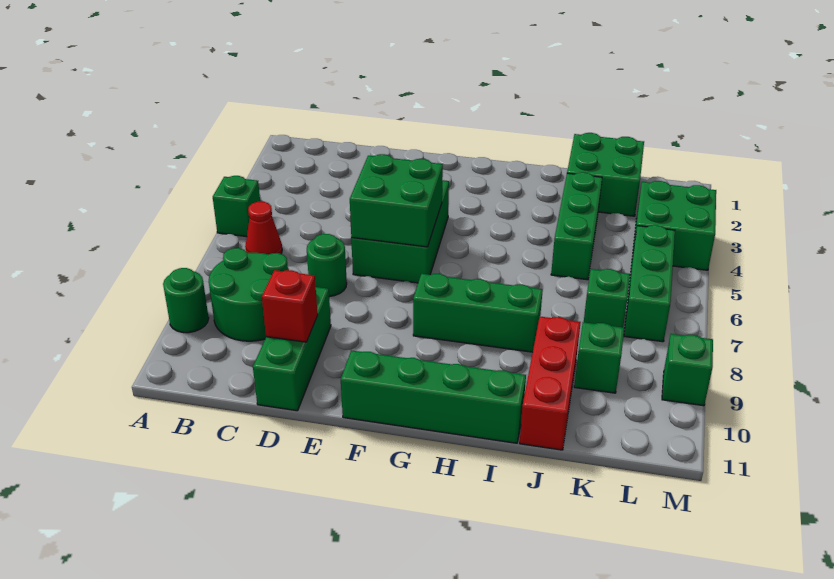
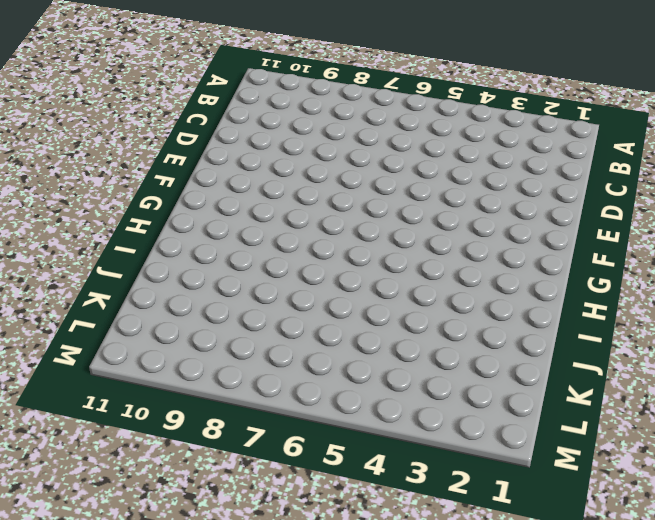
none -> green 1x1 brick [213,176,260,237]
none -> green 1x1 round brick [163,268,209,333]
none -> red 1x1 cone [245,202,282,255]

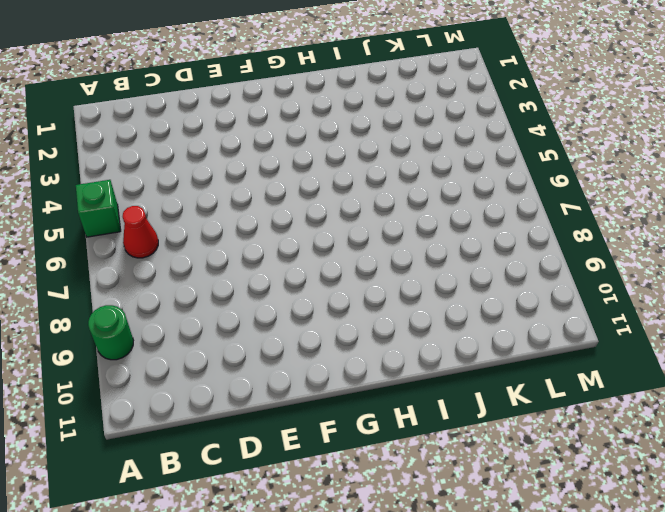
none -> green 2x2 round brick [209,248,289,341]
none -> green 1x1 round brick [307,234,347,297]
none -> green 1x3 brick [253,287,331,411]

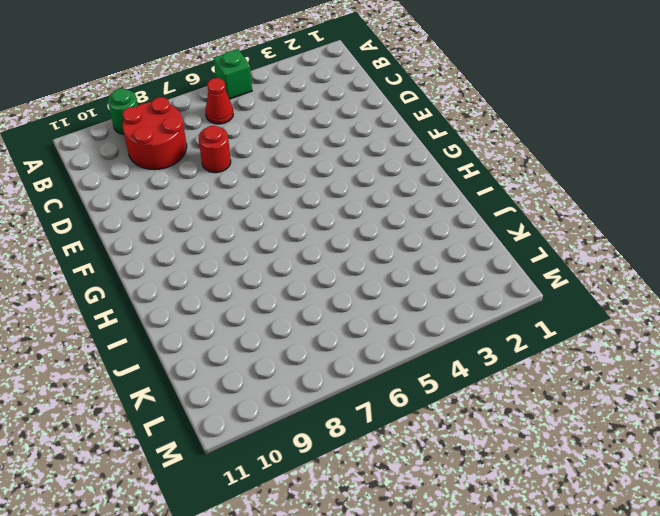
red 2x2 round brick [122,97,187,170] -> green 2x2 round brick [209,248,289,341]
red 1x1 round brick [198,126,231,173] -> green 1x1 round brick [307,234,347,297]
none -> green 1x3 brick [253,287,331,411]
none -> green 2x3 brick [351,180,449,283]
none -> green 1x4 brick [341,350,526,443]

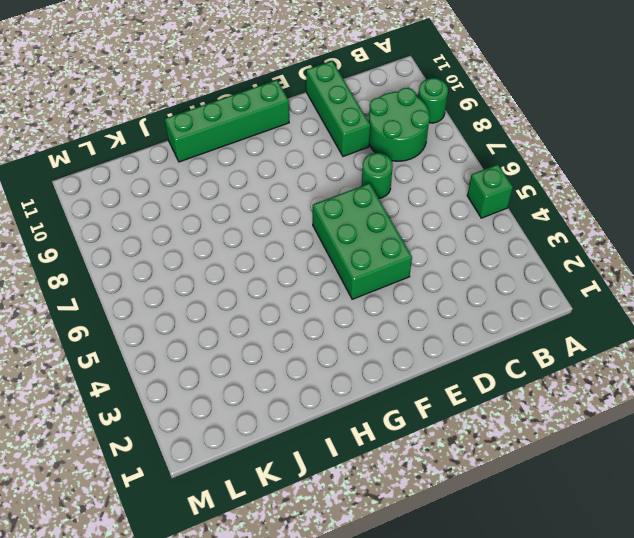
none -> red 1x1 cone [245,202,282,255]
none -> green 1x3 brick [413,274,543,352]
none -> green 2x2 brick [567,133,644,216]

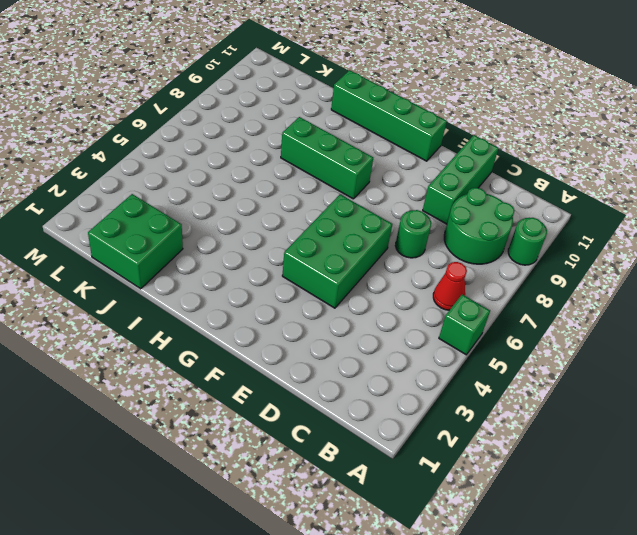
none -> green 1x3 brick [551,172,602,280]
none -> red 1x3 brick [520,317,581,450]
none -> green 1x1 brick [584,269,630,327]

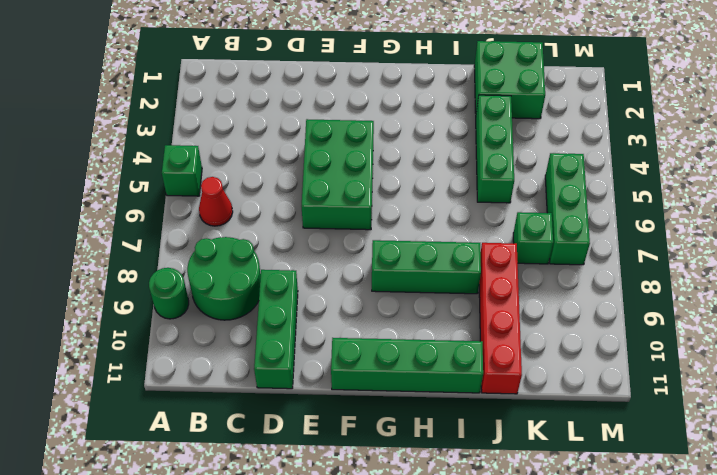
red 1x4 brick [479,243,522,394] -> red 1x3 brick [520,317,581,450]
none -> green 1x1 round brick [307,234,347,297]
none -> green 1x1 brick [574,322,624,393]
none -> green 2x2 brick [632,181,716,270]

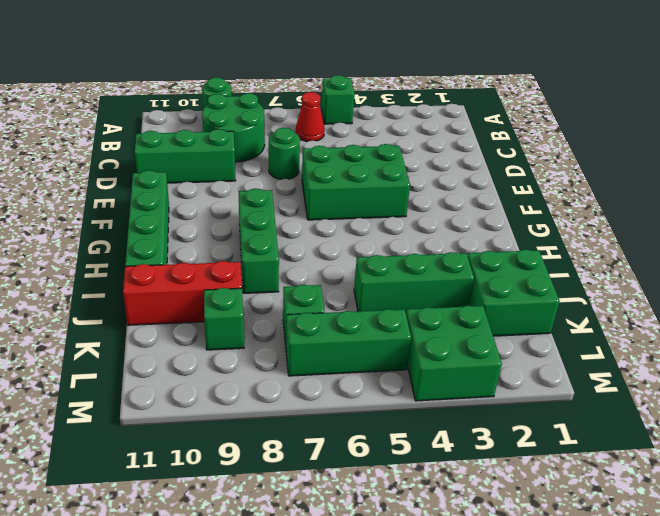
none -> green 1x1 brick [662,334,713,406]
none -> red 1x1 brick [262,270,318,342]
none -> green 2x2 brick [350,154,443,247]

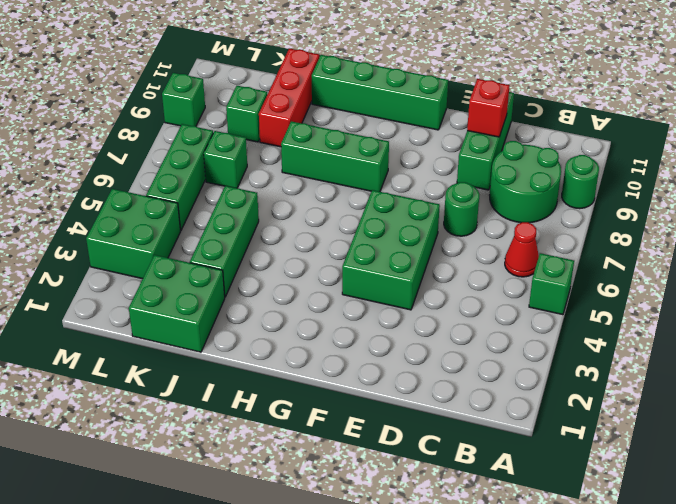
none -> green 2x2 brick [350,154,443,247]

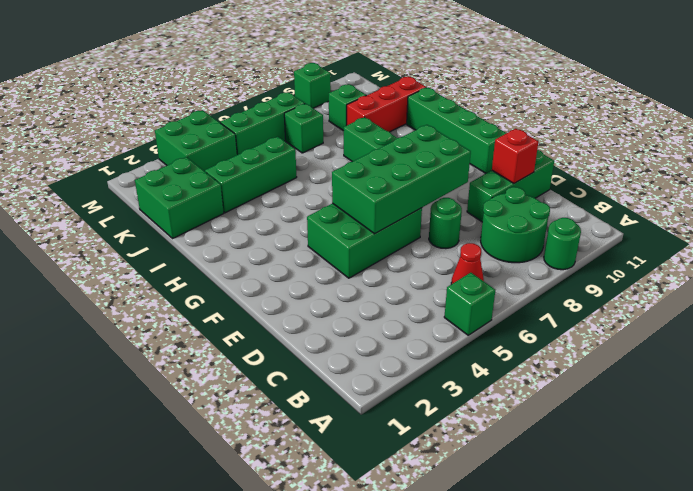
green 2x4 brick [332,125,471,234] -> green 2x2 brick [350,154,443,247]

